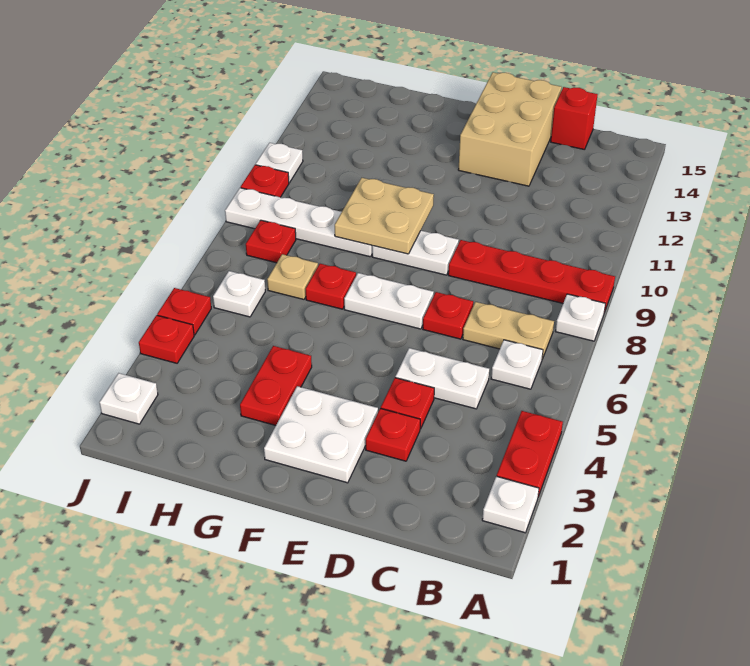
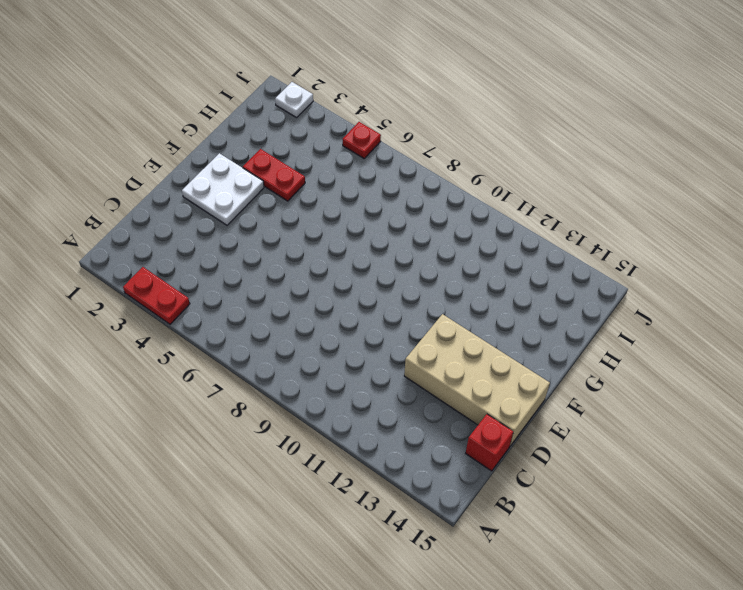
tan 2x4 brick [404,314,550,446] -> tan 2x3 brick [458,72,562,186]
none -> white 1x1 plate [482,476,539,533]
none -> white 1x1 plate [555,294,605,341]
none -> red 1x4 plate [448,240,615,313]

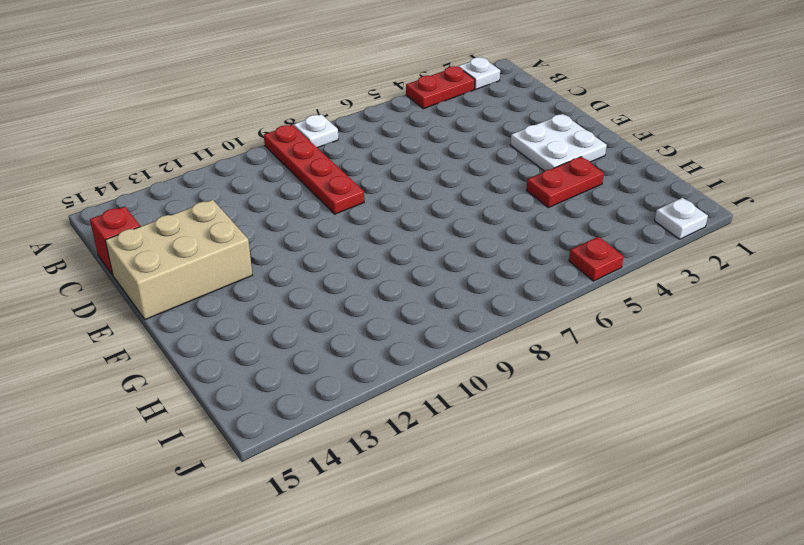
none -> white 1x1 plate [491,340,543,389]
none -> tan 1x2 plate [463,302,554,359]
none -> white 1x2 plate [395,348,489,409]

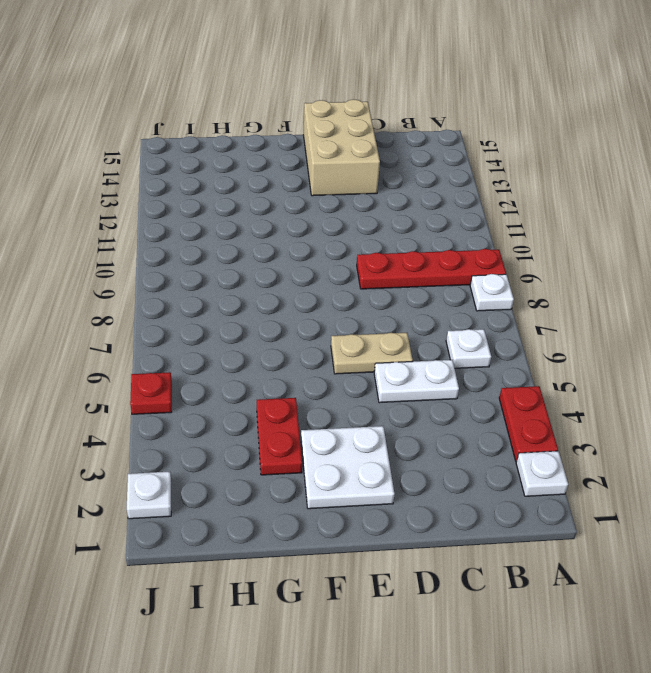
tan 1x2 plate [331,333,413,374] -> tan 1x2 plate moved to [463,302,554,359]
none -> red 1x1 brick [551,87,598,150]
none -> red 1x1 plate [366,408,420,461]
none -> red 1x1 plate [381,378,434,429]

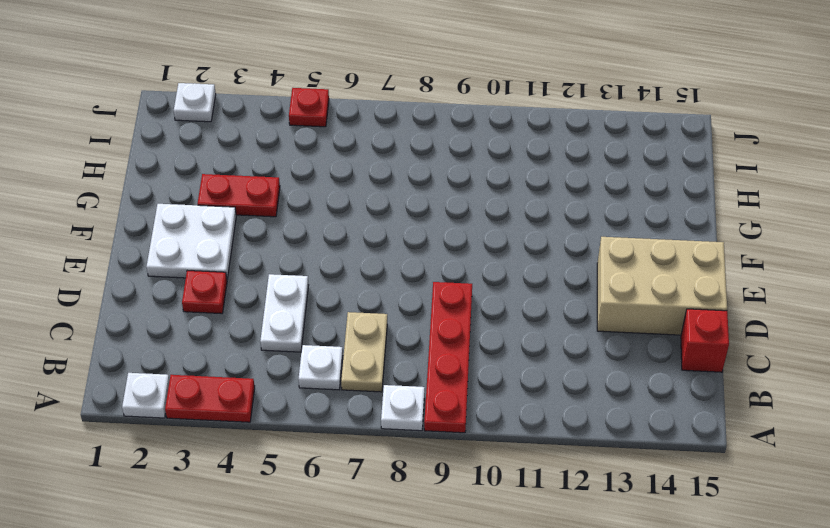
none -> red 1x1 plate [381,378,434,429]
none -> red 1x1 plate [423,292,473,339]
none -> white 1x2 plate [344,273,434,329]

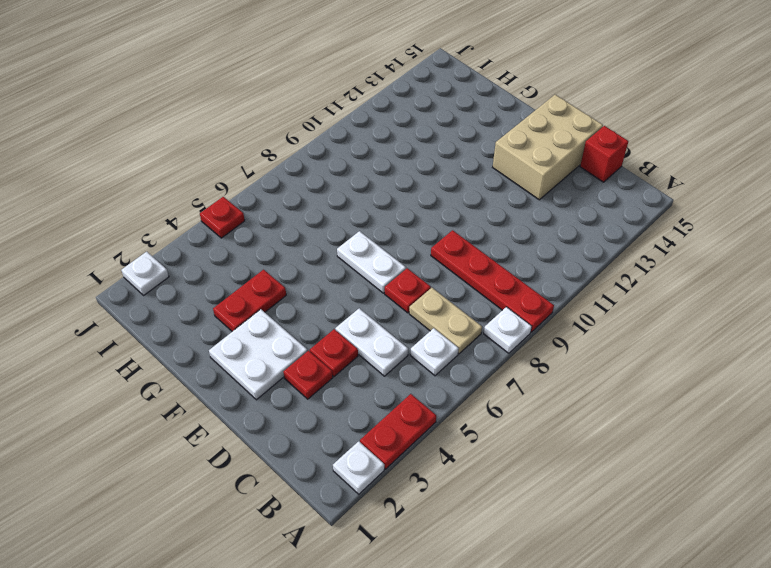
none -> white 1x2 plate [372,231,459,275]
none -> red 1x1 plate [306,264,356,309]
none -> white 1x4 plate [225,188,372,257]

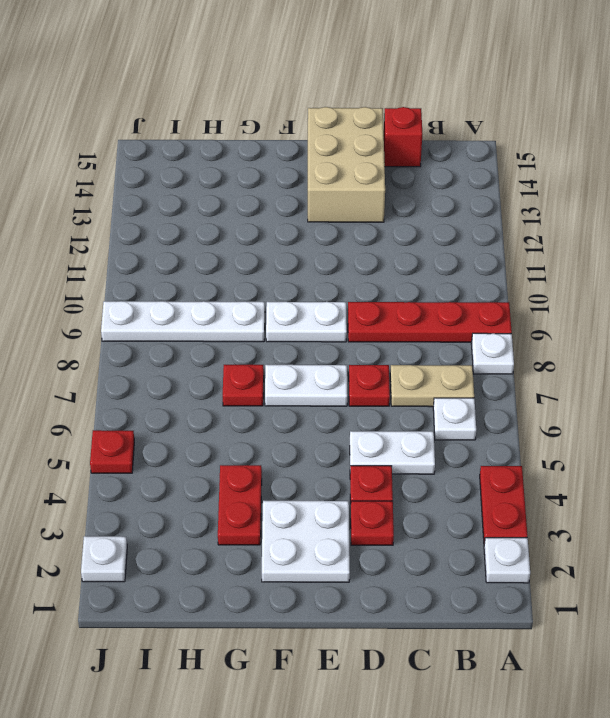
none -> tan 1x1 plate [267,254,318,299]
none -> white 1x1 plate [213,271,265,317]
none -> red 1x1 plate [246,220,296,263]

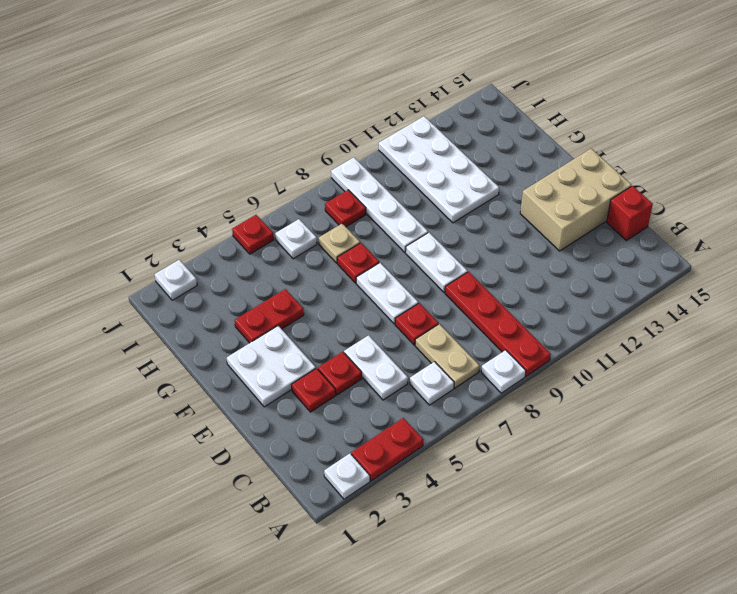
white 2x4 plate [379,116,499,223] -> white 1x1 plate [256,143,303,183]
none -> red 1x1 plate [139,315,194,363]
none -> red 1x1 plate [241,165,289,197]
none -> tan 2x2 plate [335,178,434,254]

